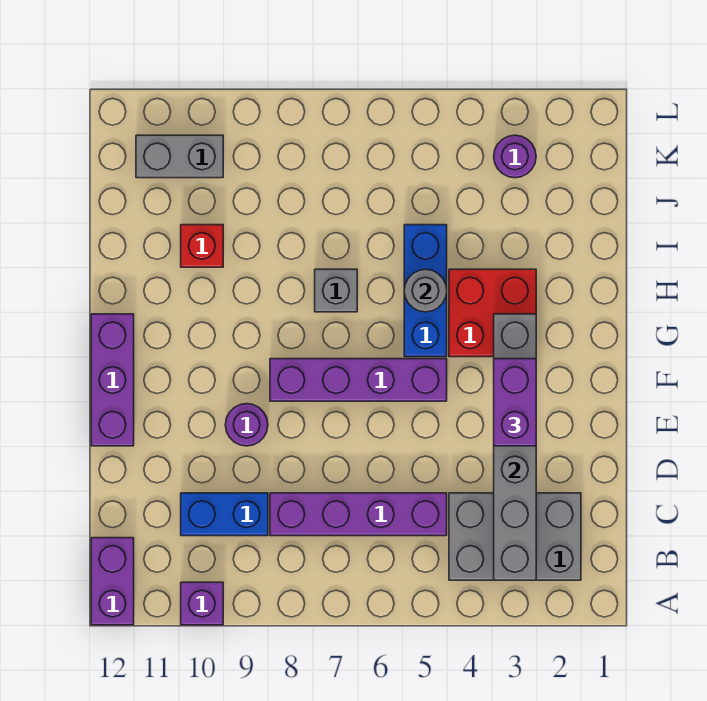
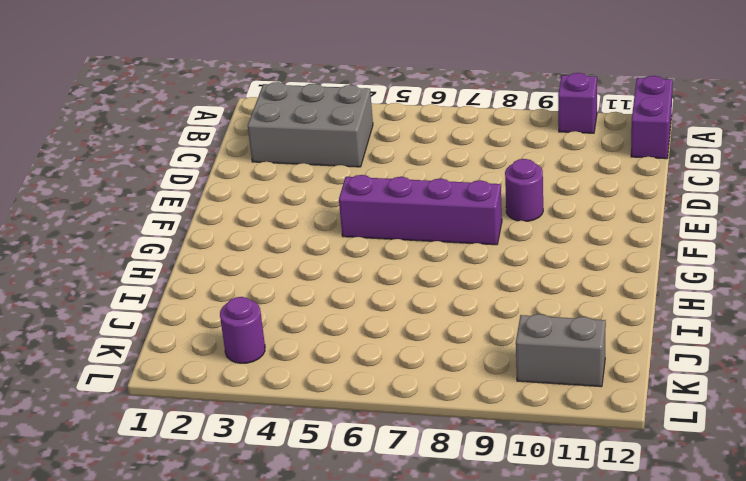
none -> purple 1x4 brick [270,493,447,536]
none -> blue 1x2 brick [181,493,268,536]
none -> purple 1x3 brick [91,314,134,446]

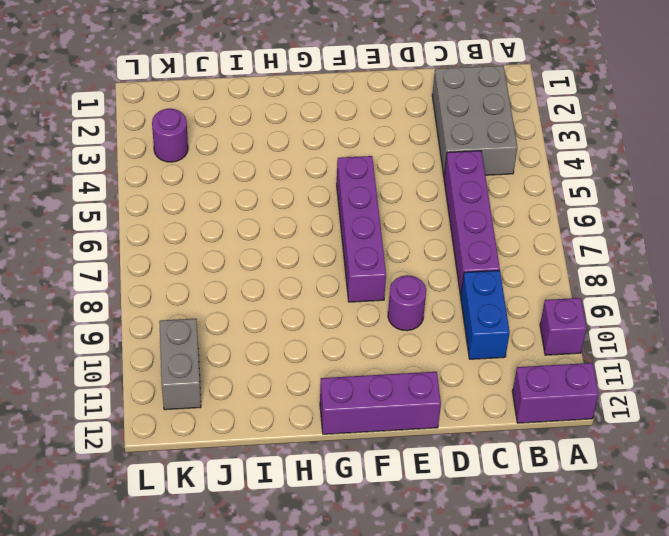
none -> red 2x2 brick [449,269,536,357]
none -> blue 1x3 brick [404,225,447,357]
none -> grey 1x1 brick [315,269,357,312]

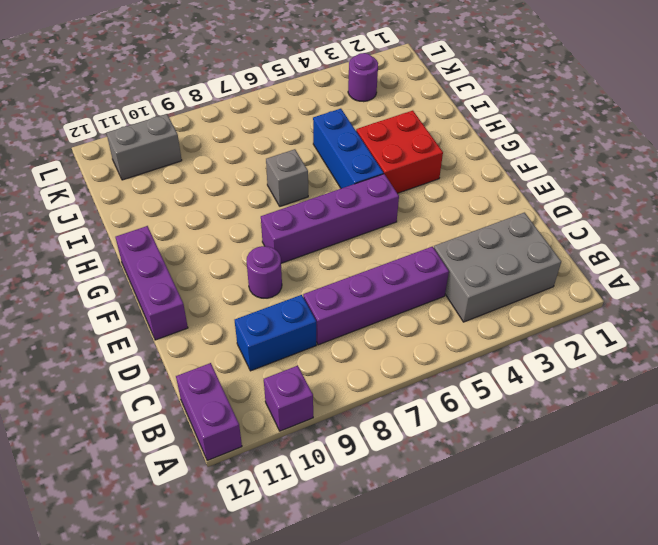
none -> red 1x1 brick [181,225,223,267]
none -> grey 1x6 brick [494,314,536,580]
none -> grey 1x1 round brick [404,269,447,312]

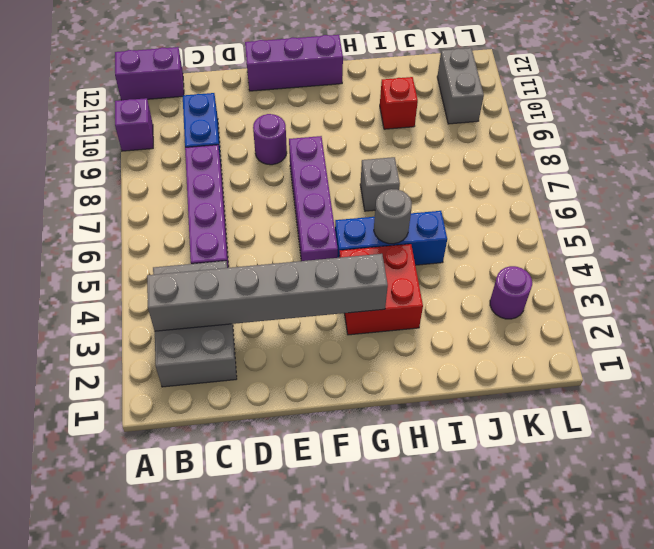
none -> purple 1x2 brick [494,359,536,446]

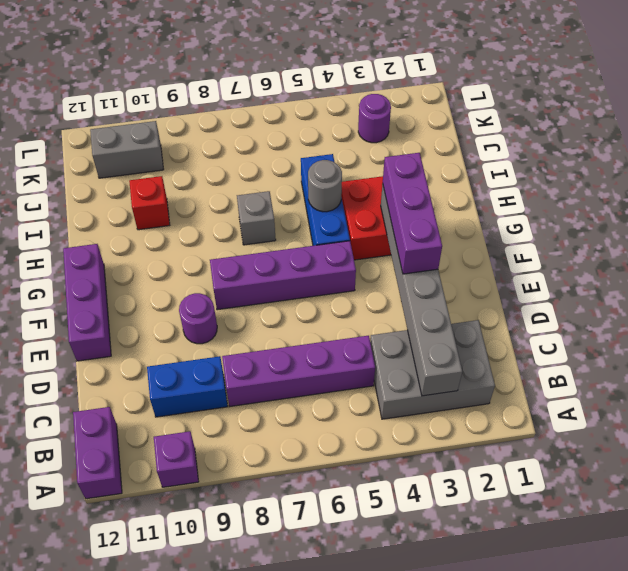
purple 1x3 brick [383,153,442,274] -> purple 1x2 brick [494,359,536,446]

